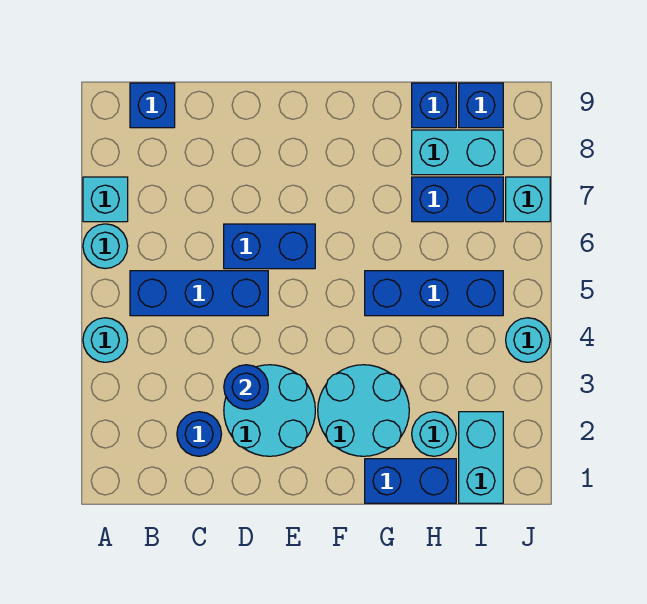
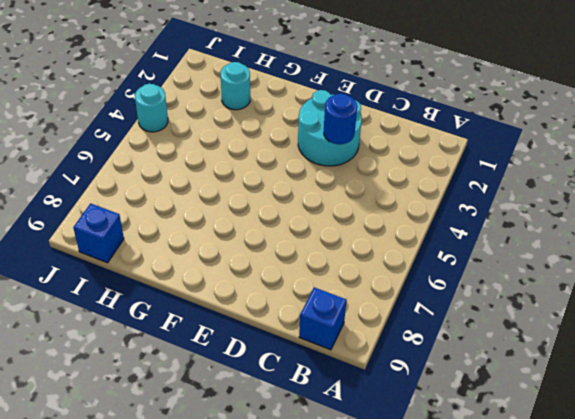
none -> cyan 1x1 round brick [83,318,128,362]
none -> cyan 1x1 round brick [83,224,128,269]
none -> cyan 1x1 brick [83,177,128,222]

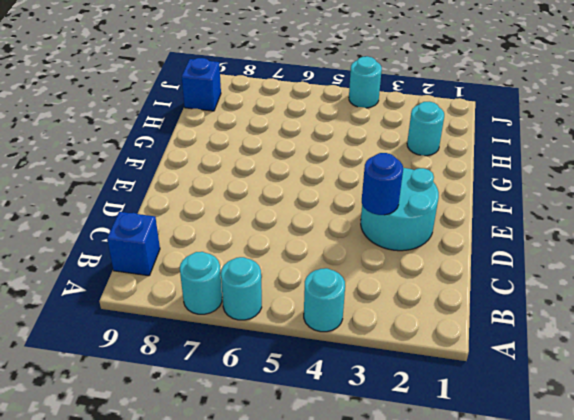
cyan 1x1 round brick [180,252,222,314] -> cyan 1x1 brick [83,177,128,222]
none -> blue 1x3 brick [130,271,268,316]
none -> blue 1x1 round brick [177,412,221,456]
none -> blue 1x2 brick [224,224,315,269]

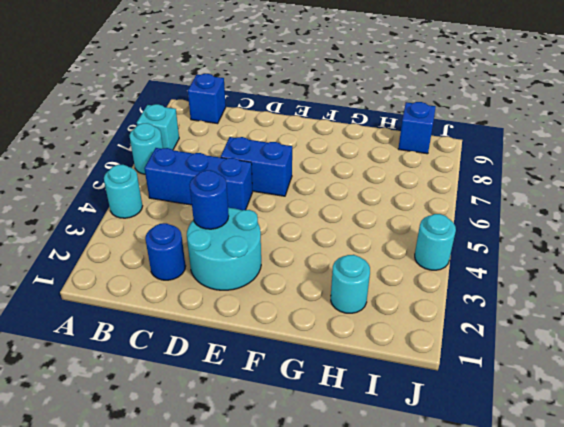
none -> cyan 2x2 round brick [318,365,409,456]
none -> blue 1x2 brick [365,459,456,503]
none -> blue 1x3 brick [365,271,503,316]

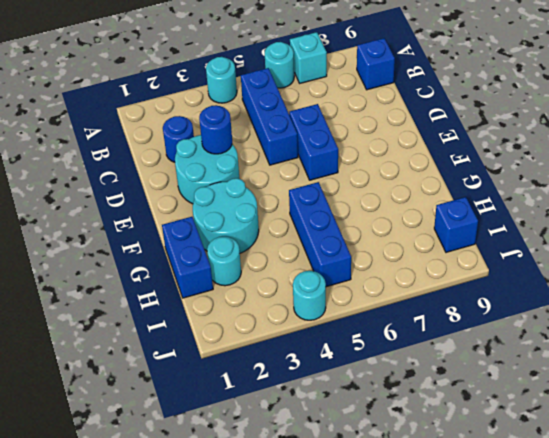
none -> blue 1x2 brick [412,177,503,222]
none -> cyan 1x2 brick [412,130,503,175]
none -> blue 1x1 brick [412,83,456,128]

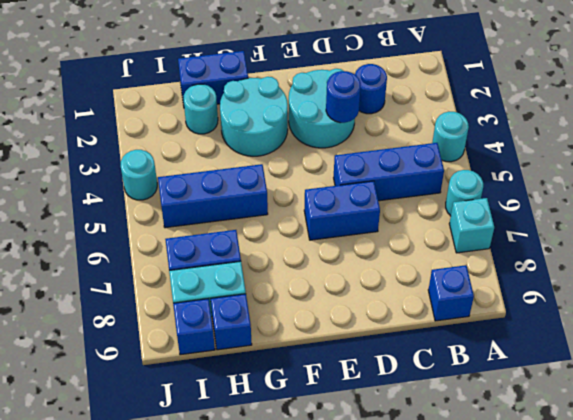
none -> cyan 1x2 brick [459,412,503,503]
none -> cyan 1x1 brick [506,177,550,222]

